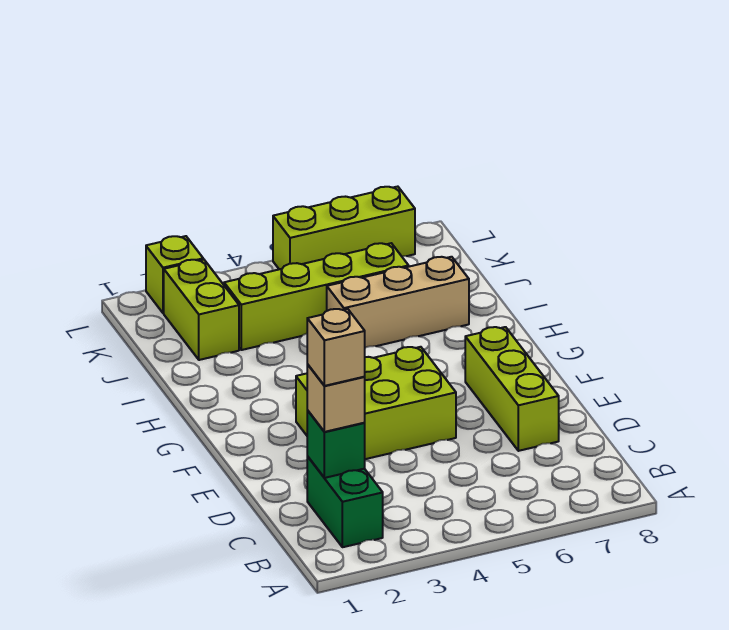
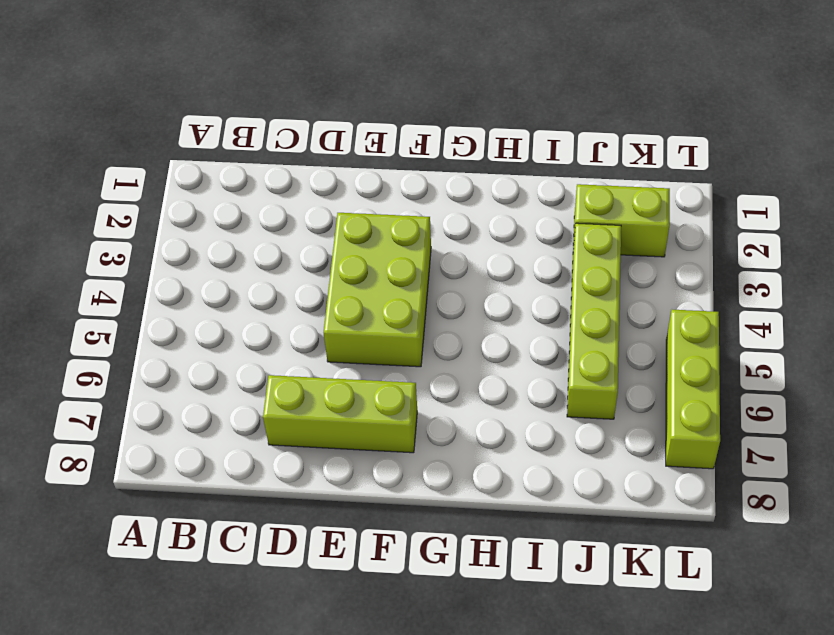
none -> green 1x2 brick [307,456,383,547]
none -> tan 1x3 brick [327,257,469,348]

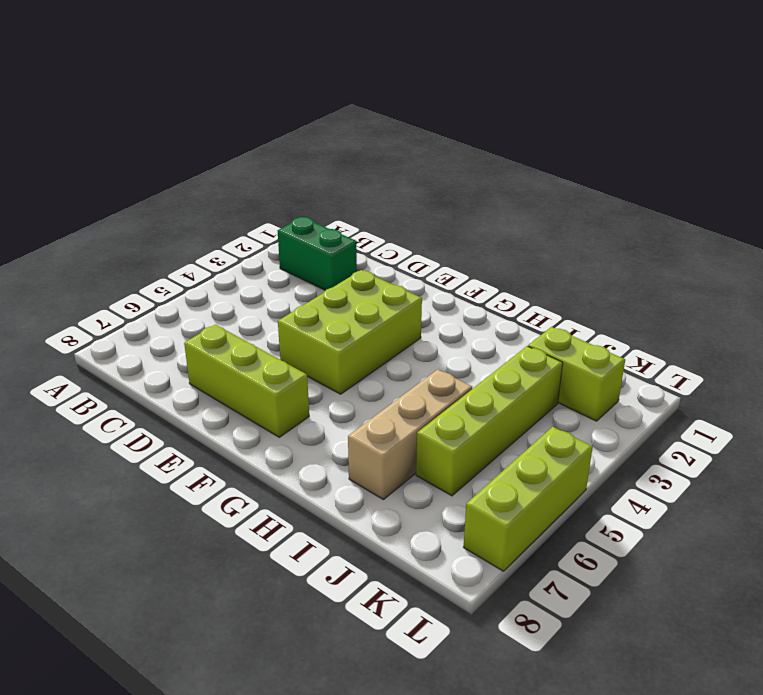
none -> lime 1x1 brick [146,236,203,313]
none -> green 1x1 brick [307,410,365,478]

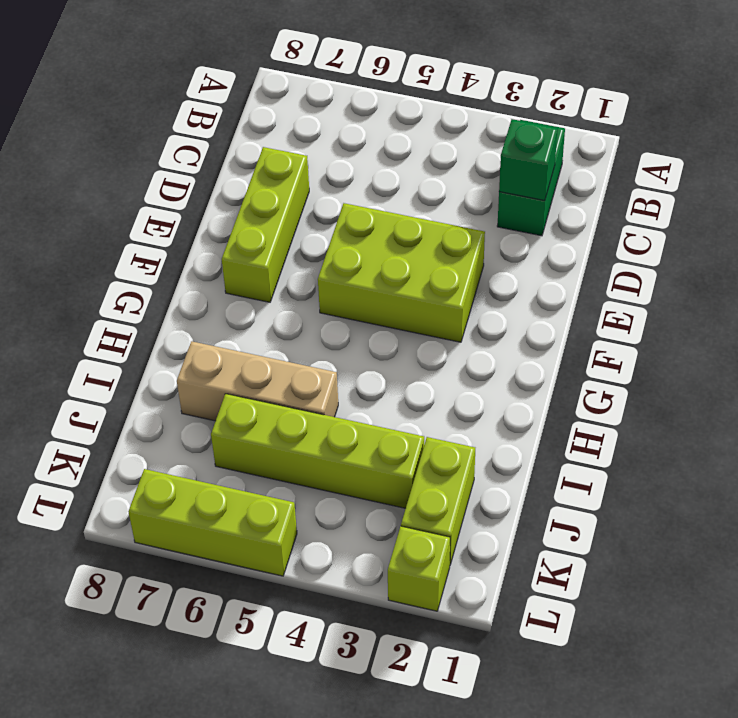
none -> tan 1x1 brick [307,364,365,432]
none -> tan 1x1 brick [307,309,365,386]

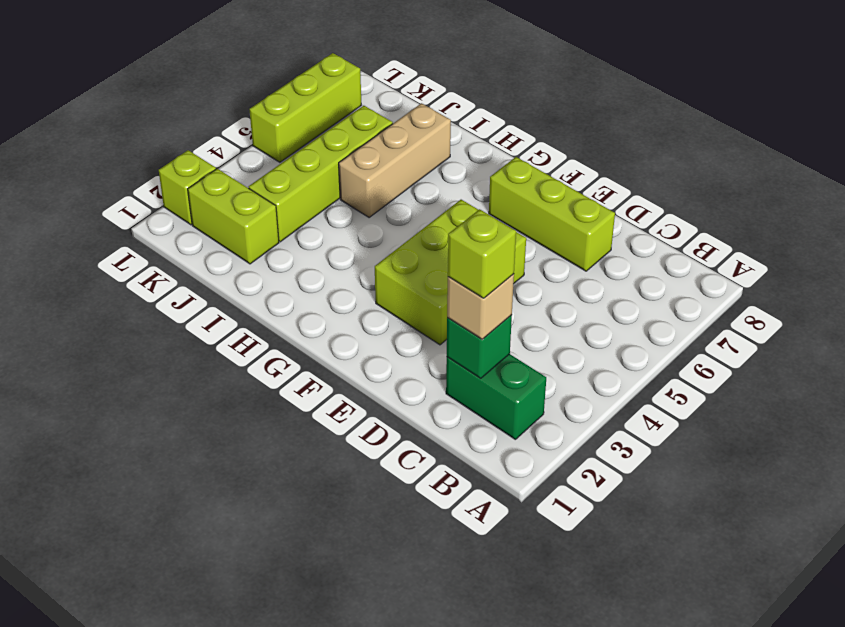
lime 1x1 brick [448,209,516,298] -> tan 1x1 brick [307,309,365,386]

